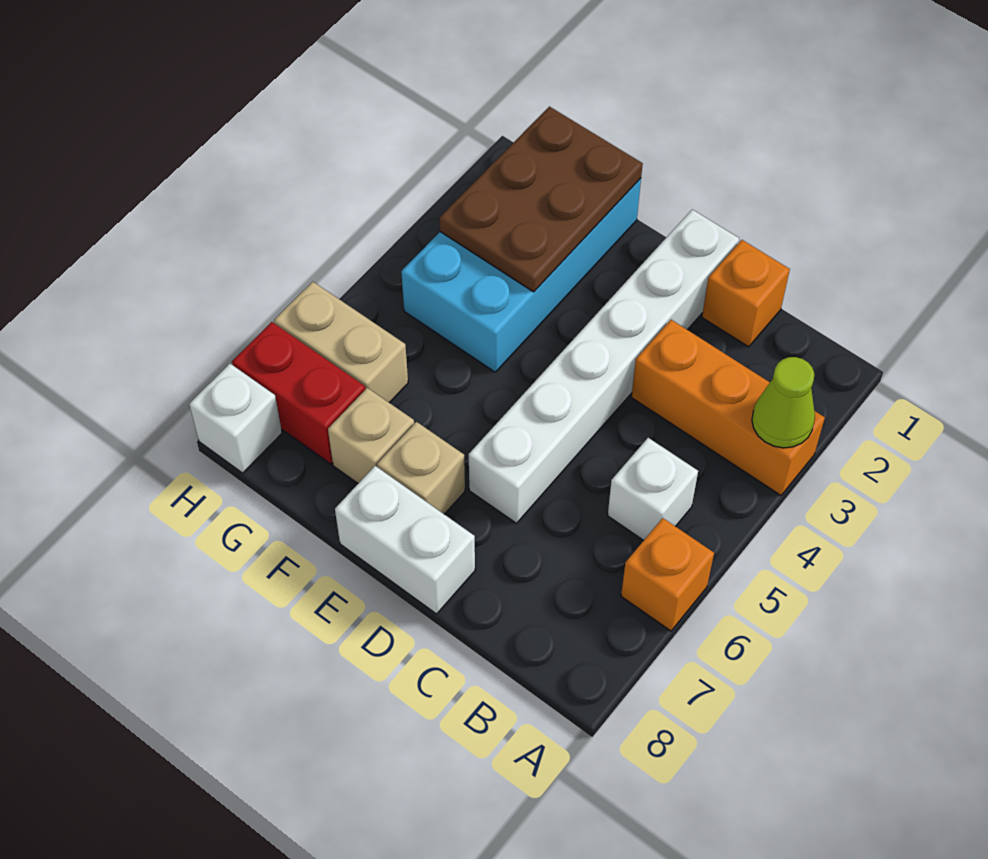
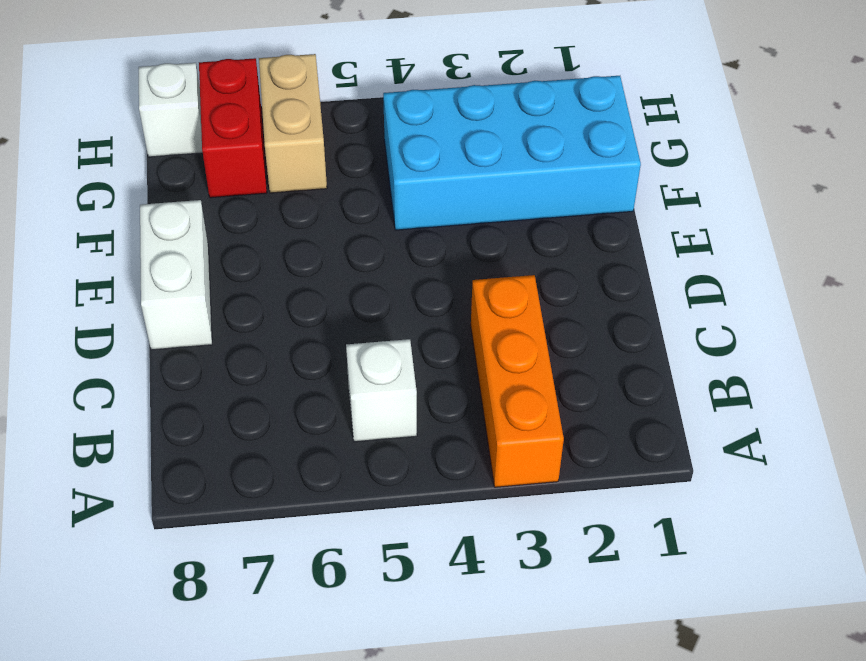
none -> orange 1x1 brick [621,518,714,631]
none -> orange 1x1 brick [702,240,790,347]
none -> white 1x6 brick [469,209,739,523]

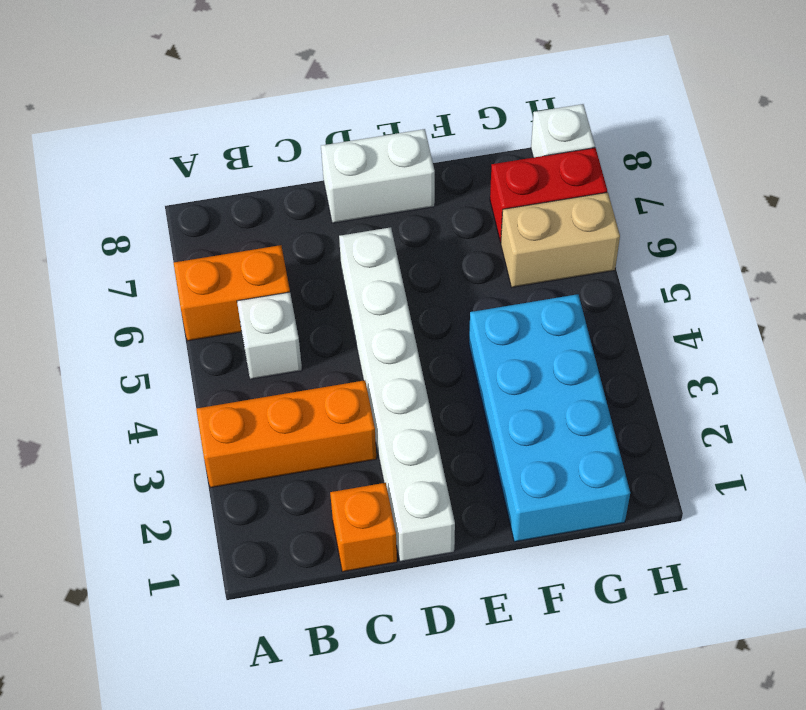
orange 1x2 brick [174,245,290,341] -> orange 1x1 brick [621,518,714,631]
none -> tan 1x1 brick [377,422,465,514]
none -> tan 1x1 brick [328,388,414,483]
none -> lime 1x1 cone [752,357,815,448]

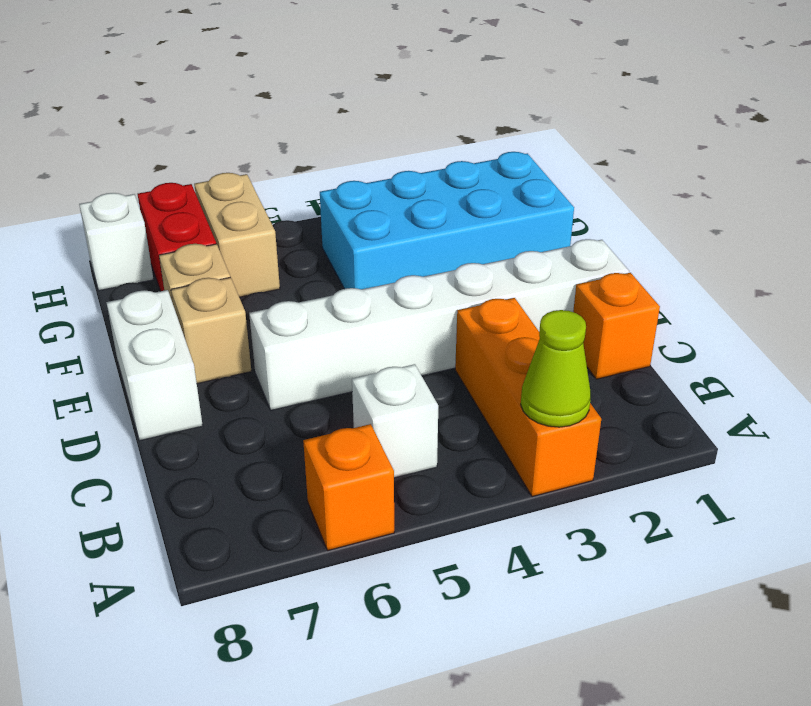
none -> brown 2x3 plate [439,107,643,292]

